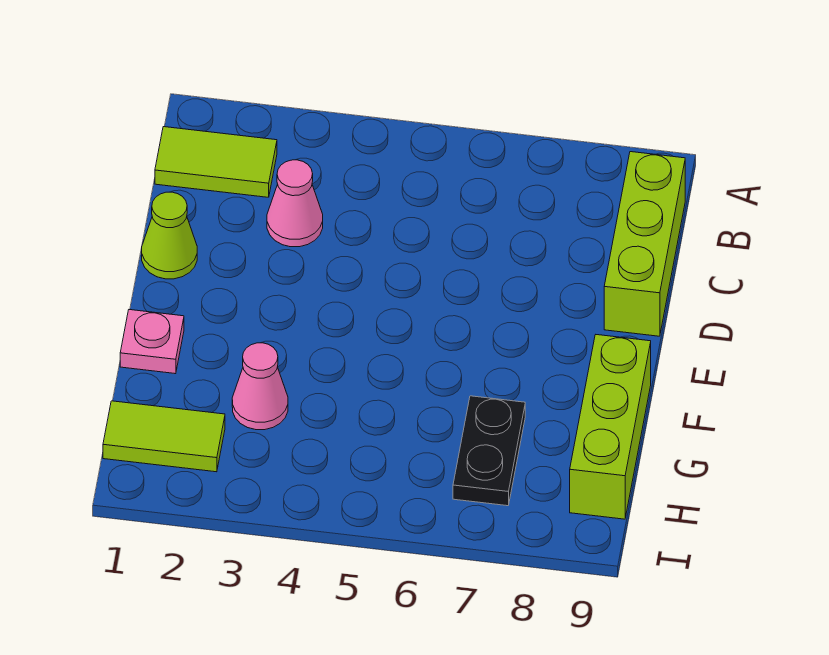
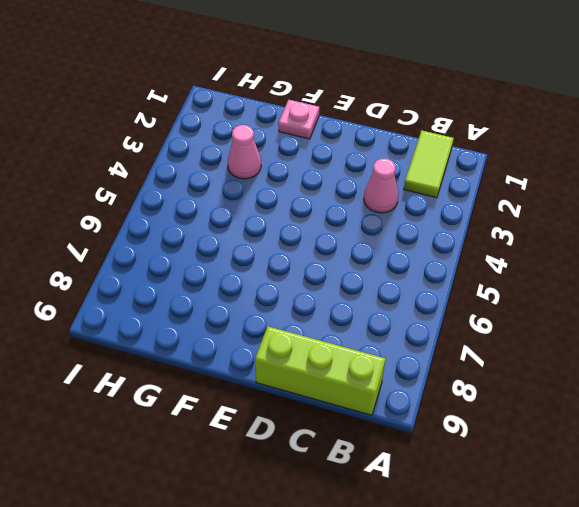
none -> lime 1x1 cone [142,192,197,279]
none -> lime 1x3 brick [570,335,651,519]

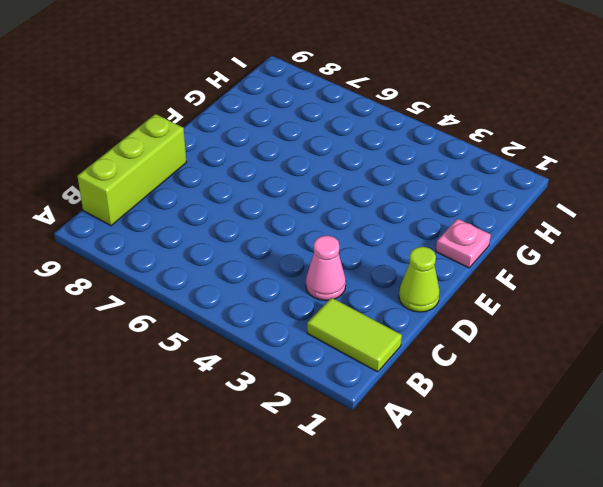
none -> lime 1x3 brick [570,335,651,519]
none -> pink 1x1 cone [232,343,288,430]

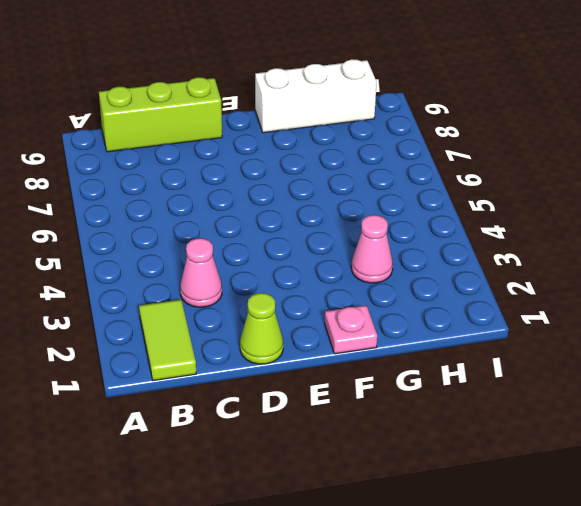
white 1x3 brick [255,59,377,133] -> lime 1x3 brick [570,335,651,519]
none -> black 1x2 plate [453,396,525,506]
none -> lime 1x2 tile [103,401,225,472]

